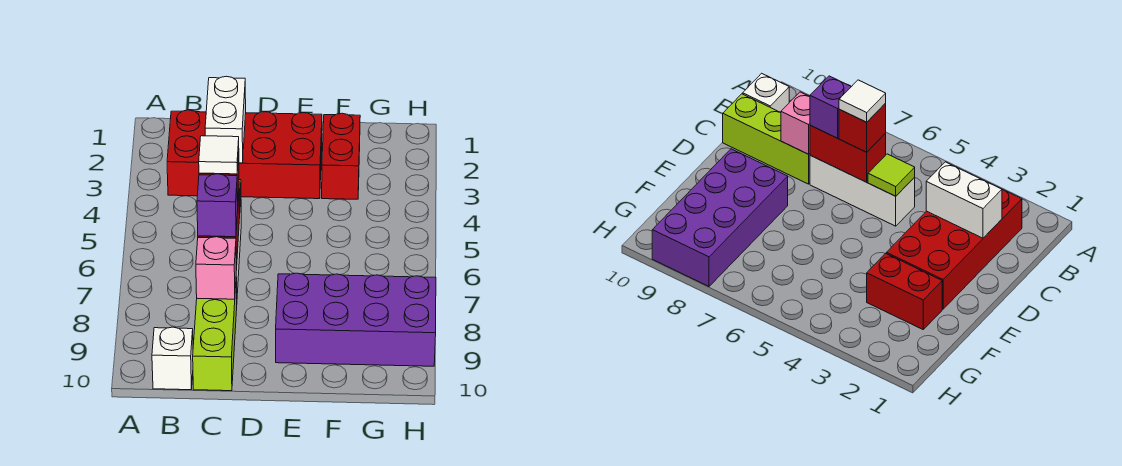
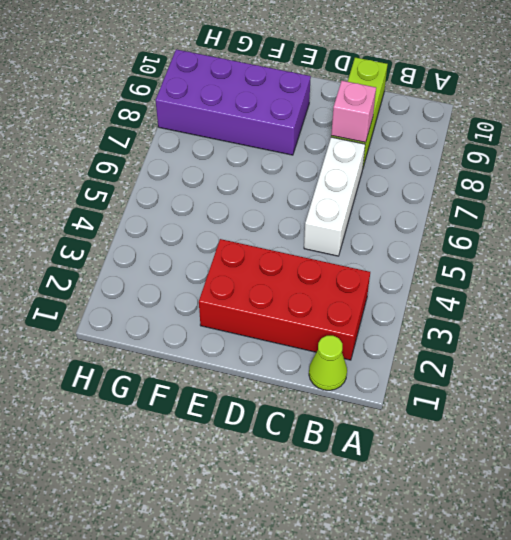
lime 1x1 cone [309,336,347,391] -> none
none -> white 1x1 brick [152,327,193,390]
none -> red 1x2 brick [322,113,360,199]
none -> white 1x2 brick [205,76,246,163]

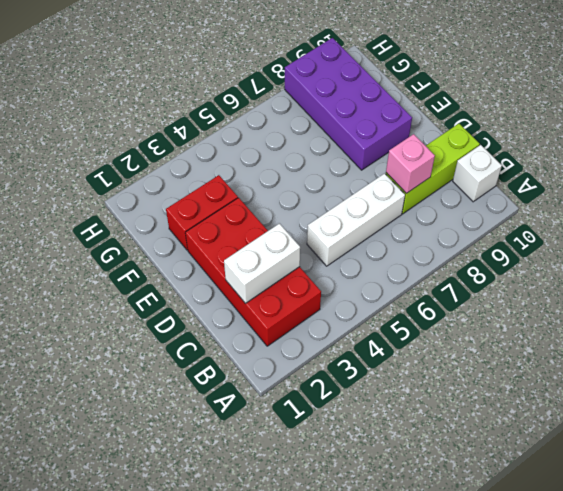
none -> lime 1x1 tile [868,154,915,196]
none -> red 1x2 brick [810,125,886,182]
none -> red 1x1 brick [839,103,886,152]

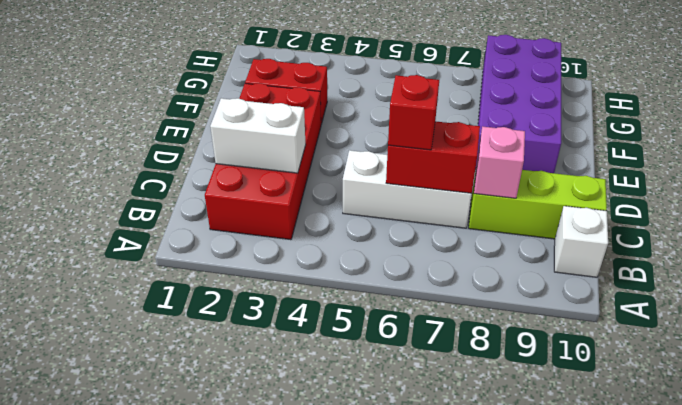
none -> lime 1x1 tile [868,154,915,196]
none -> purple 1x1 brick [197,174,238,237]
none -> white 1x1 tile [199,136,239,174]

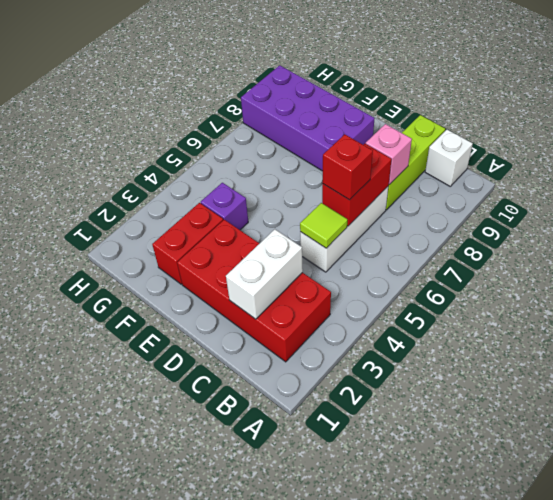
purple 1x1 brick [201,183,248,230] -> purple 1x1 brick moved to [197,174,238,237]
none -> white 1x1 tile [199,136,239,174]

